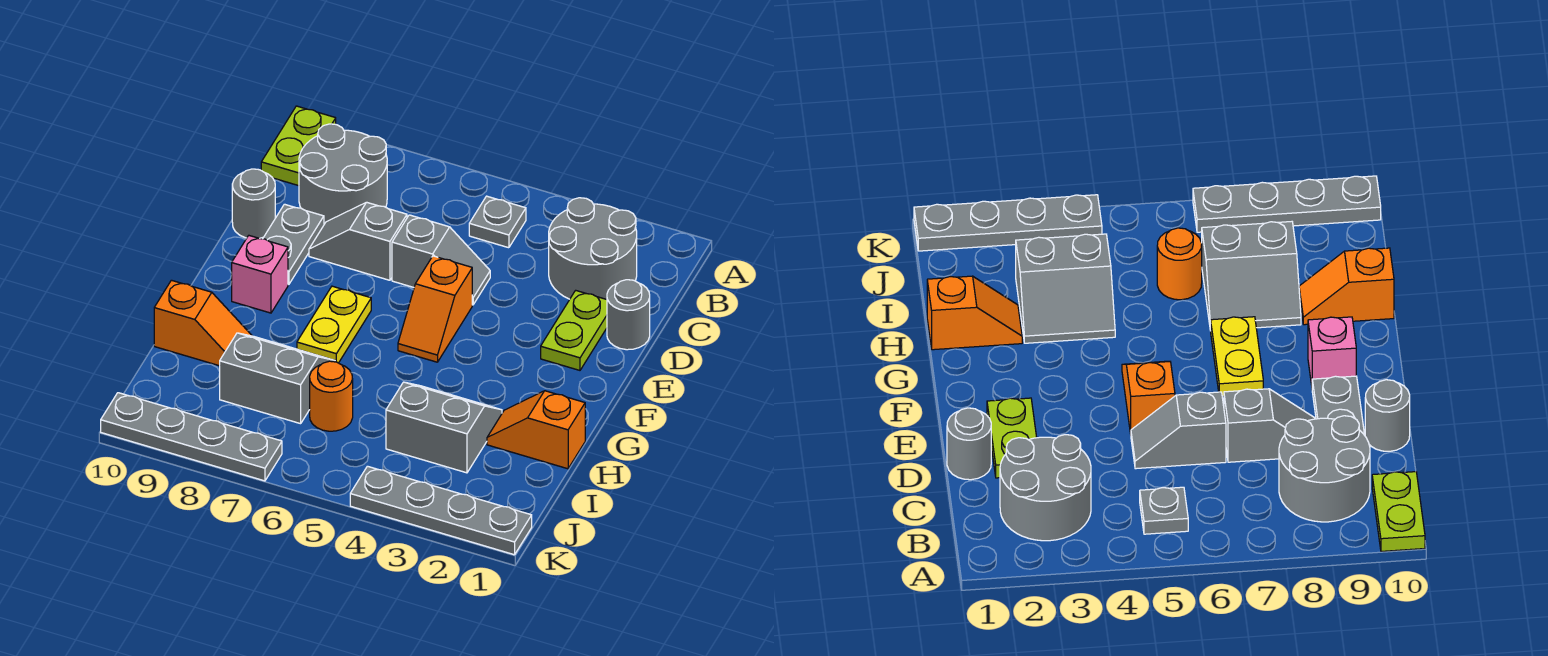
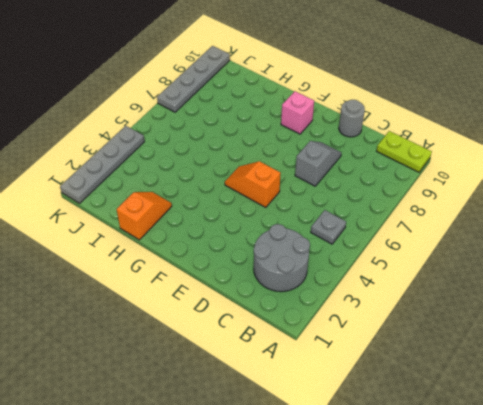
none -> grey 2x2 round brick [299,124,387,224]
none -> grey 1x1 round brick [607,280,650,350]
none -> lime 1x2 plate [541,290,607,370]

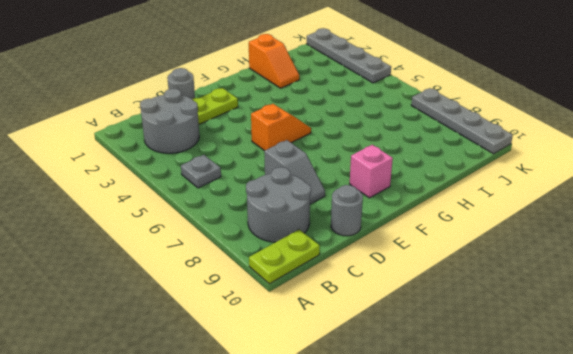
none -> grey 1x2 slope [392,215,490,305]
none -> grey 1x2 plate [263,204,324,284]
none -> yellow 1x2 plate [297,286,371,363]

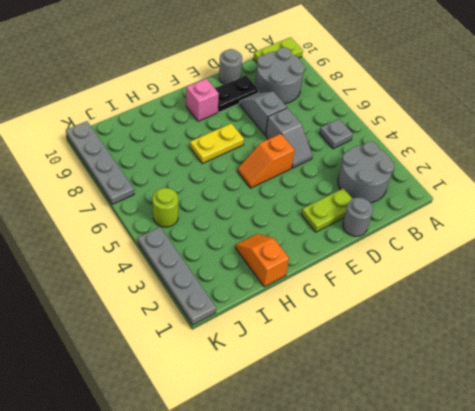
black 1x2 plate [215,75,258,112] -> grey 1x2 plate [263,204,324,284]
lime 1x1 round brick [152,188,178,227] -> none
none -> grey 2x2 slope [386,382,502,473]
none -> grey 2x2 slope [220,333,336,424]
none -> orange 1x2 slope [154,280,252,366]

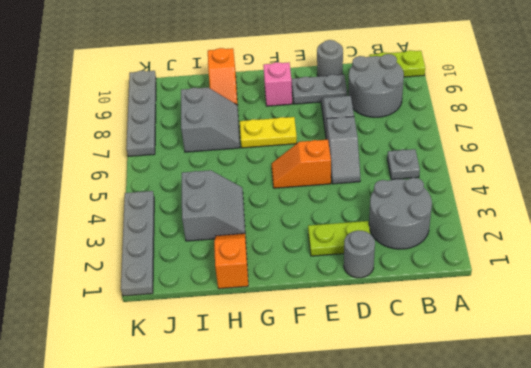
none -> orange 1x1 round brick [310,361,353,431]

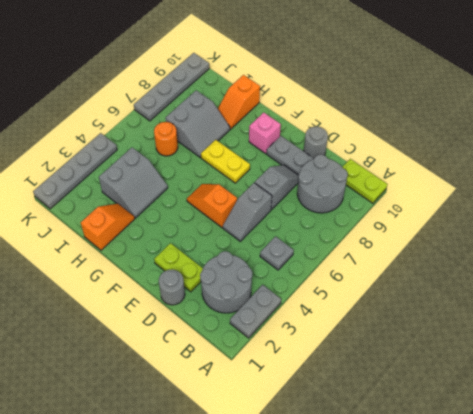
grey 1x2 plate [230,285,281,338] -> none

